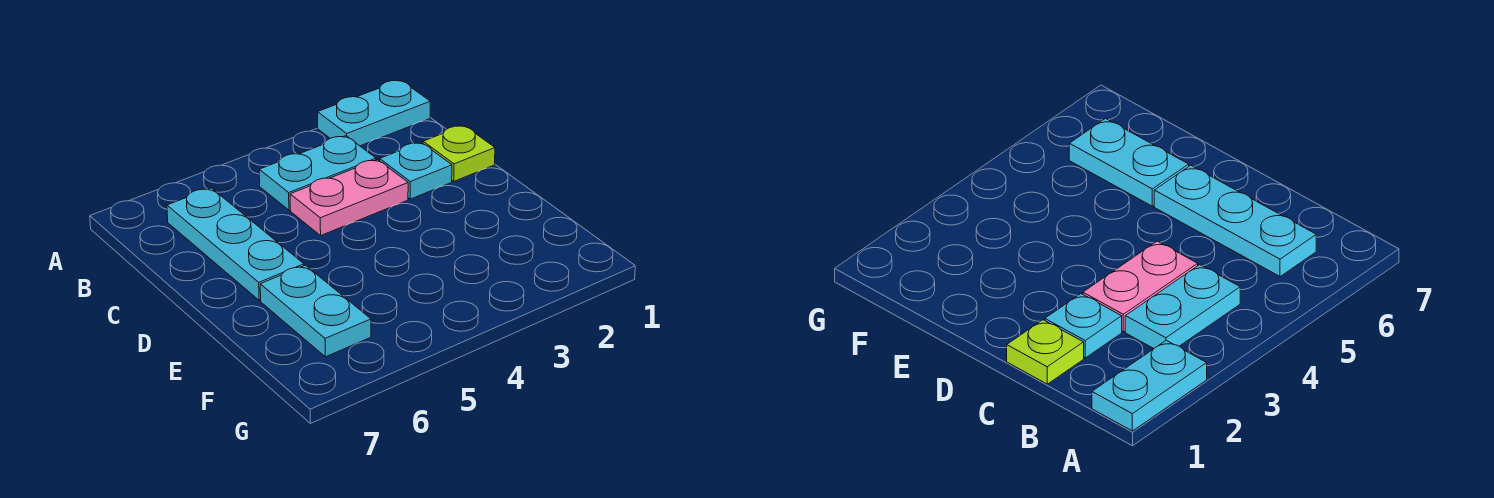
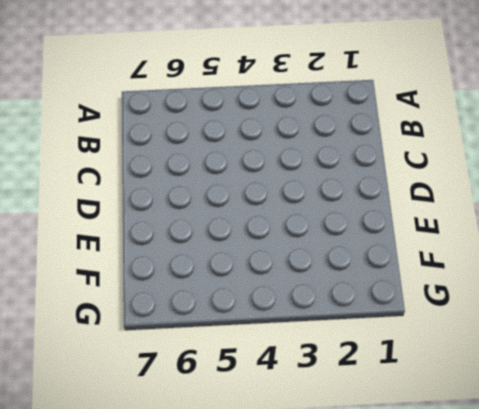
none -> cyan 1x2 plate [318,80,430,146]
none -> cyan 1x2 plate [259,136,376,210]

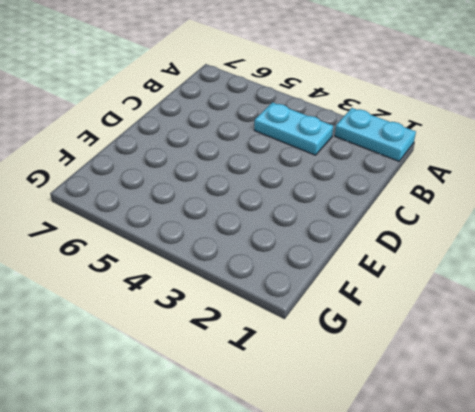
none -> cyan 1x3 plate [167,188,304,300]
none -> lime 1x1 plate [423,125,495,181]

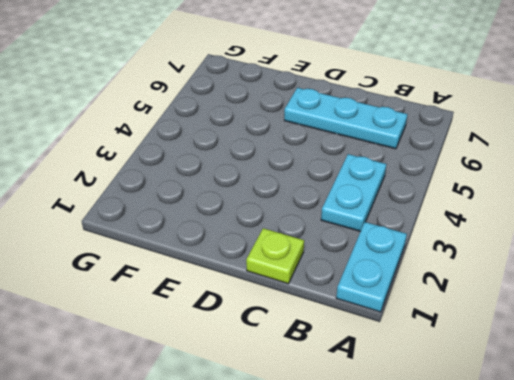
none -> cyan 1x1 plate [380,142,452,199]
none -> pink 1x2 plate [290,159,408,235]

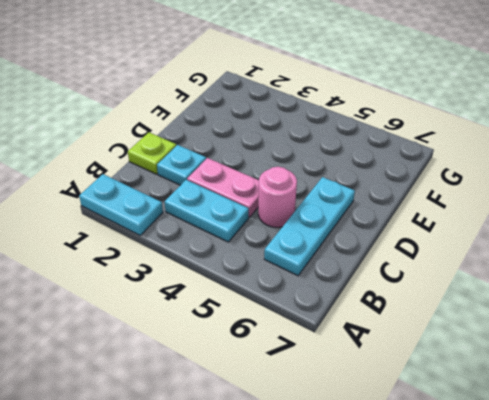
pink 1x1 round brick [258,167,297,227] -> none
none -> cyan 1x2 plate [260,265,371,357]

